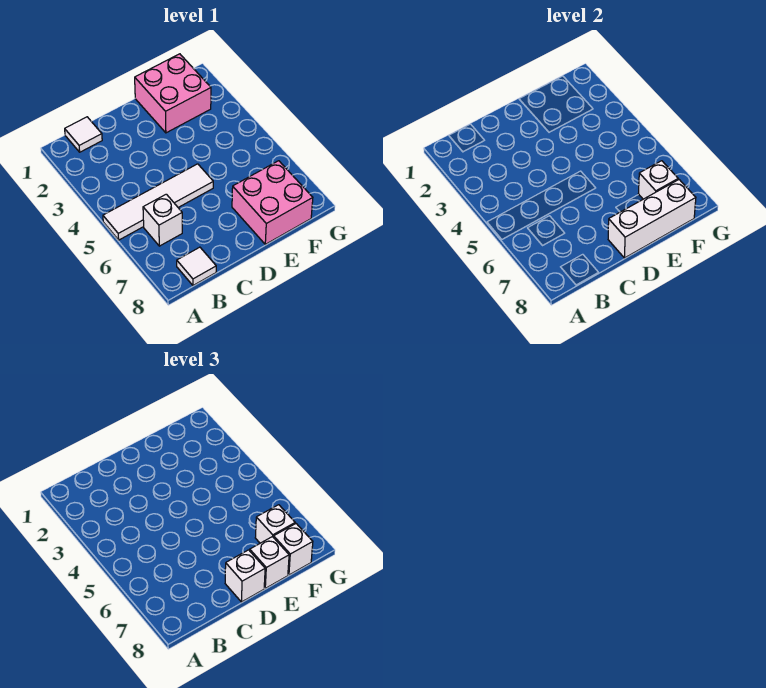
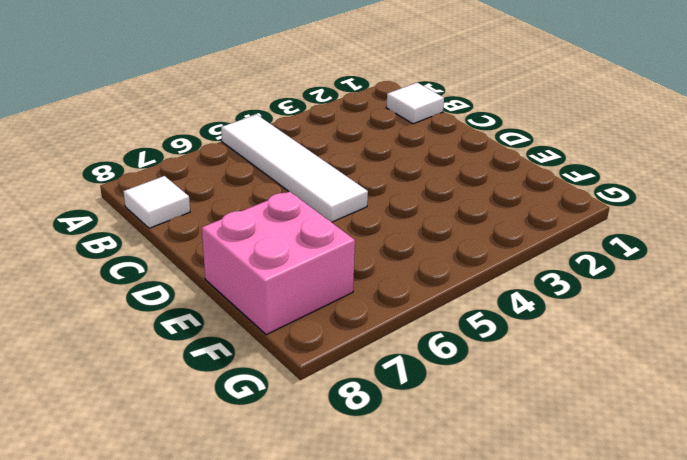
none -> white 1x1 brick [143,194,182,246]
none -> pink 2x2 brick [135,54,211,133]
none -> white 1x3 brick [608,180,696,258]

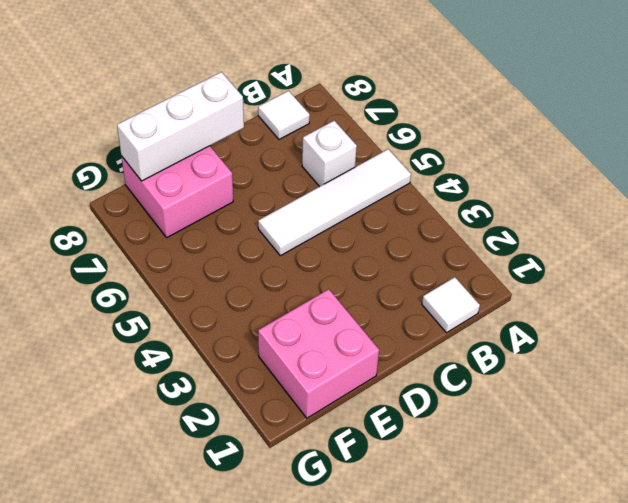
none -> white 1x1 brick [638,161,678,199]
none -> white 1x1 brick [225,550,265,602]
none -> white 1x1 brick [250,537,289,588]

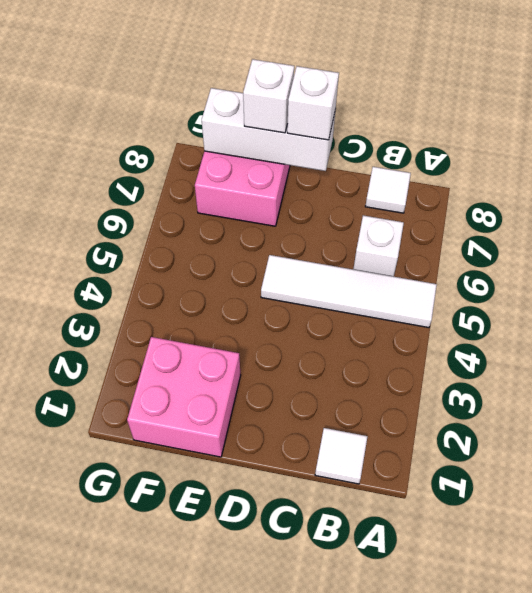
none -> white 1x1 brick [638,161,678,199]
none -> white 1x1 brick [255,505,295,543]
none -> white 1x1 brick [274,524,313,575]

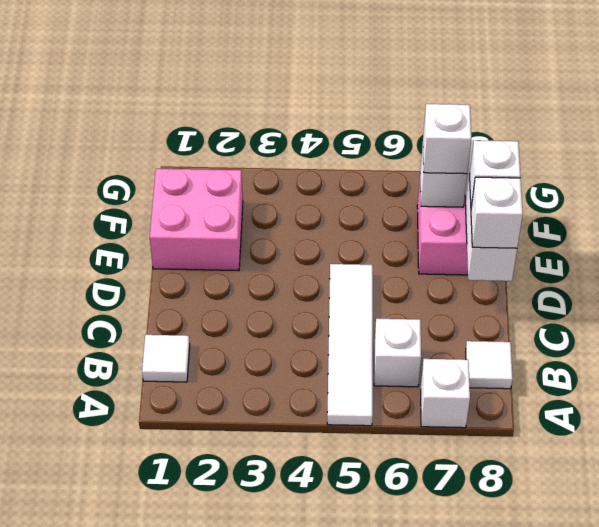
white 1x1 brick [421,359,470,428] -> white 1x1 brick moved to [274,524,313,575]

